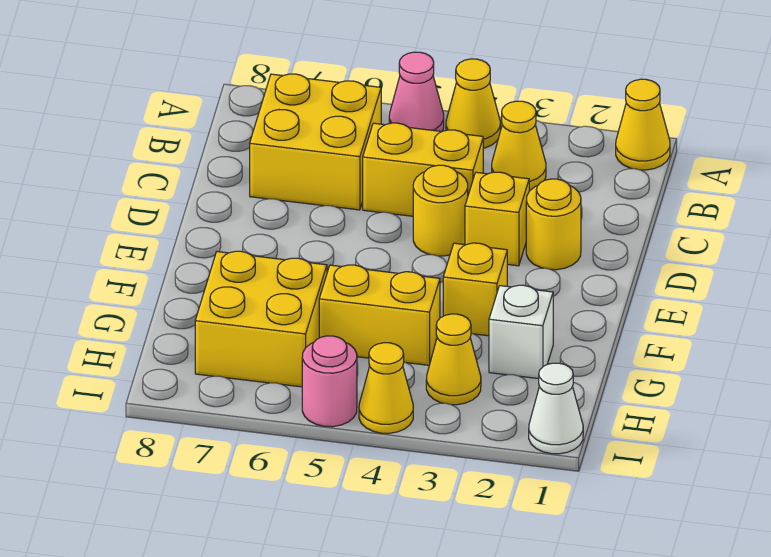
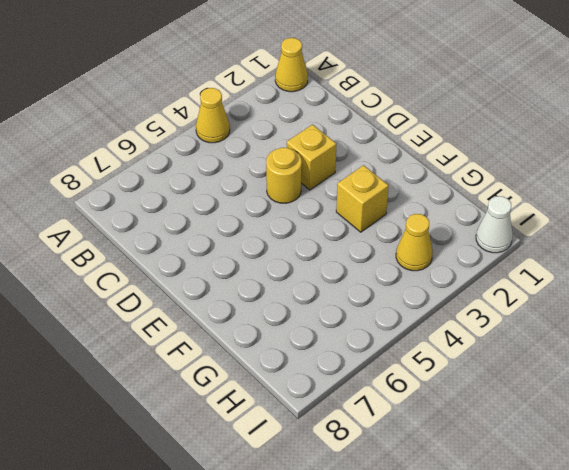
none -> pink 1x1 cone [389,52,444,131]
none -> yellow 1x1 cone [492,101,546,191]
none -> yellow 2x2 brick [250,74,381,210]

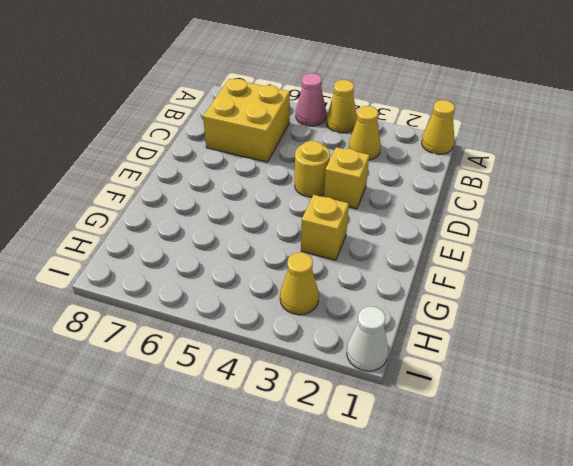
none -> yellow 1x2 brick [363,123,483,216]
none -> yellow 1x1 round brick [526,179,581,270]
none -> white 1x1 brick [489,285,553,379]

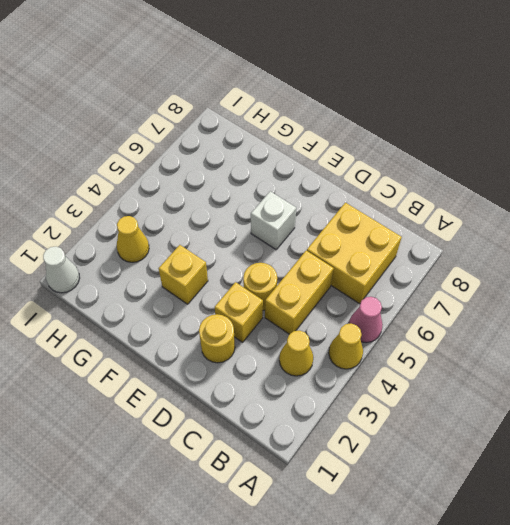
white 1x1 brick [251,191,296,250] -> white 1x1 brick moved to [489,285,553,379]
none -> yellow 1x1 cone [616,79,670,170]
none -> yellow 1x2 brick [319,265,440,365]
none -> yellow 2x2 brick [195,251,327,387]

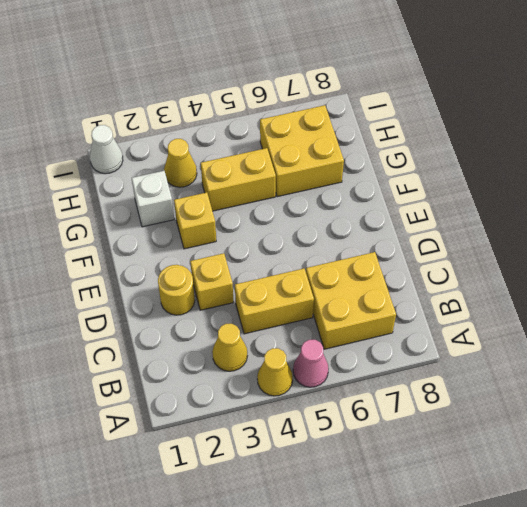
none -> yellow 1x1 cone [616,79,670,170]
none -> yellow 1x1 round brick [413,165,468,256]
none -> yellow 1x1 cone [359,343,413,433]

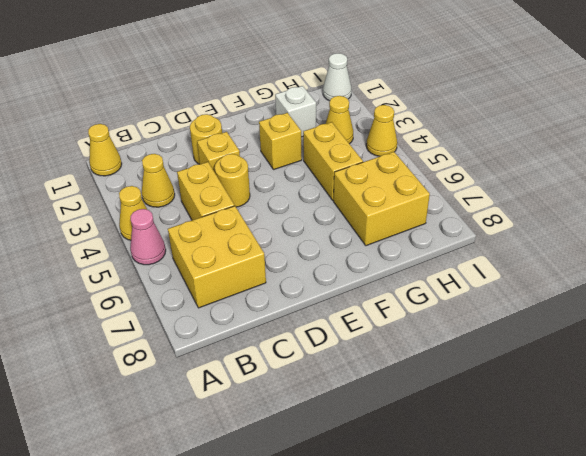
none -> pink 1x1 round brick [302,336,357,427]

